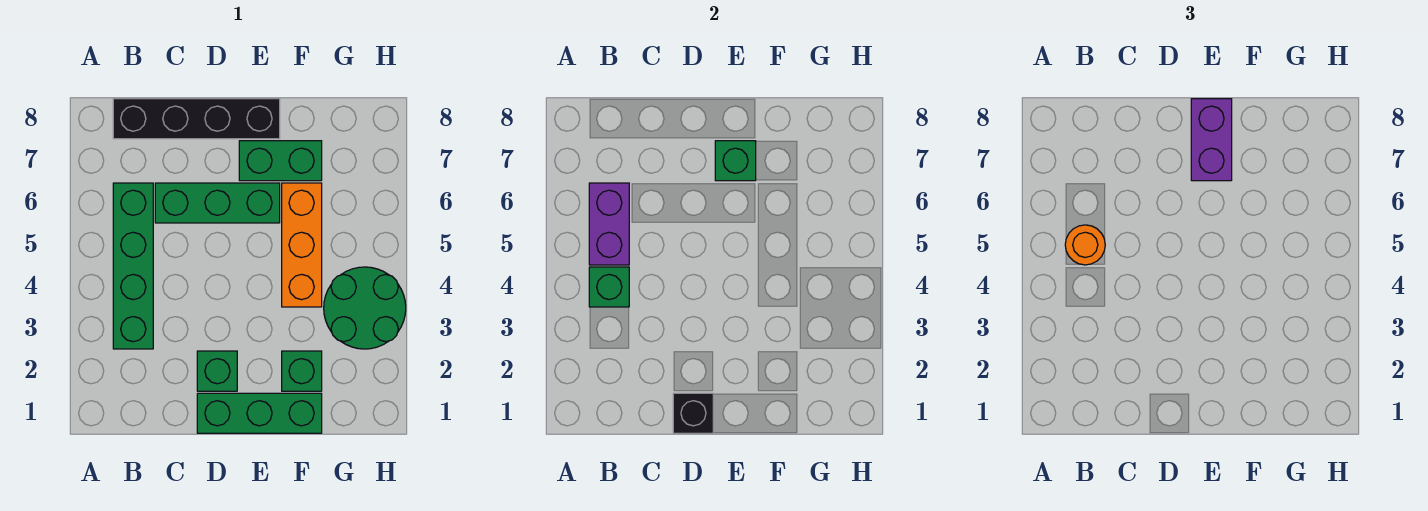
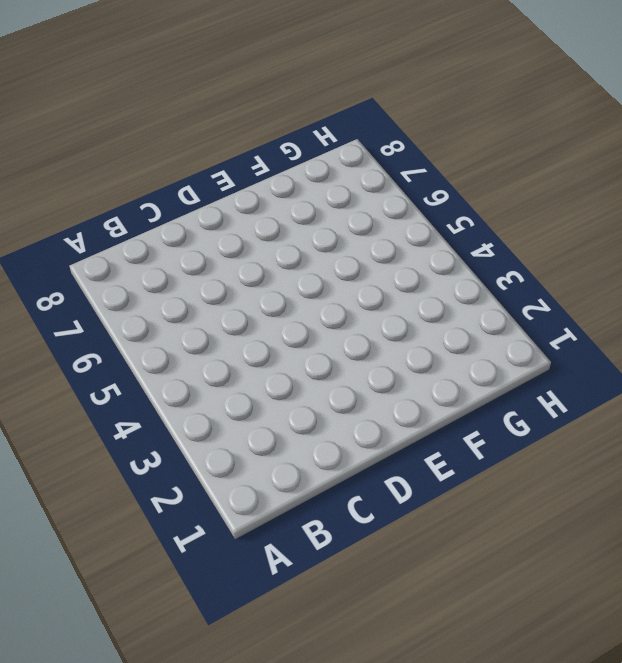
none -> green 1x4 brick [113,183,153,349]
none -> black 1x4 brick [113,99,280,139]
none -> green 1x3 brick [155,183,280,223]

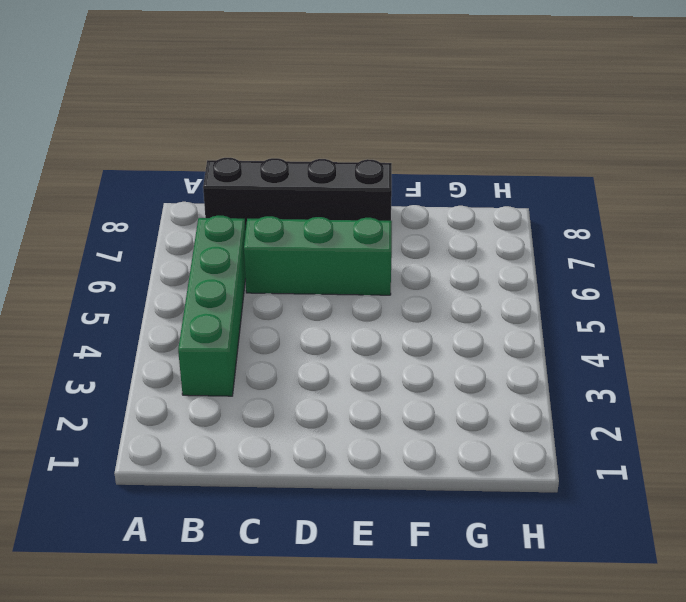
none -> green 1x3 brick [197,393,322,433]
none -> green 1x1 brick [197,351,237,391]
none -> green 1x2 brick [239,141,322,181]

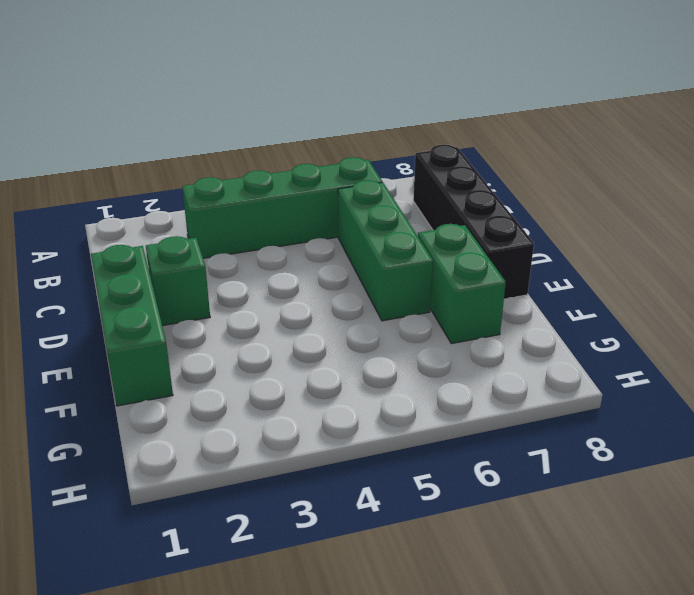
none -> green 1x1 brick [282,351,322,391]
none -> orange 1x3 brick [282,183,322,307]
none -> green 2x2 round brick [324,267,406,349]

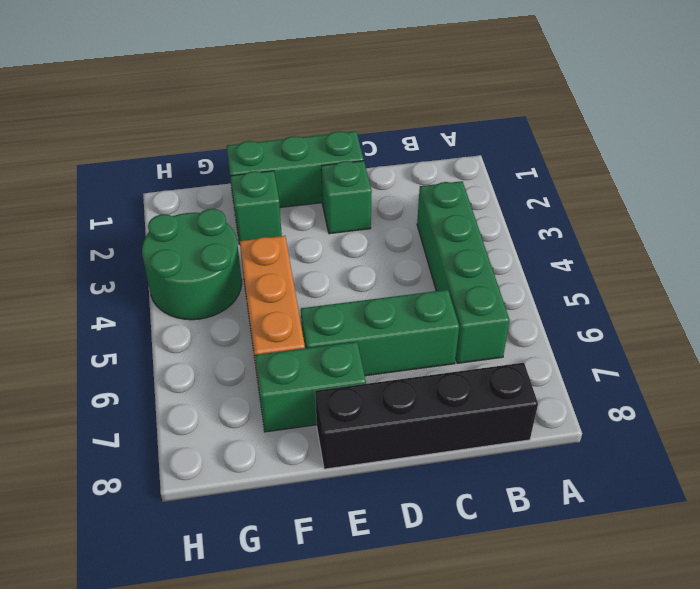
none -> green 1x1 brick [589,267,629,307]
none -> purple 1x2 brick [589,183,629,265]
none -> black 1x1 brick [673,393,713,433]

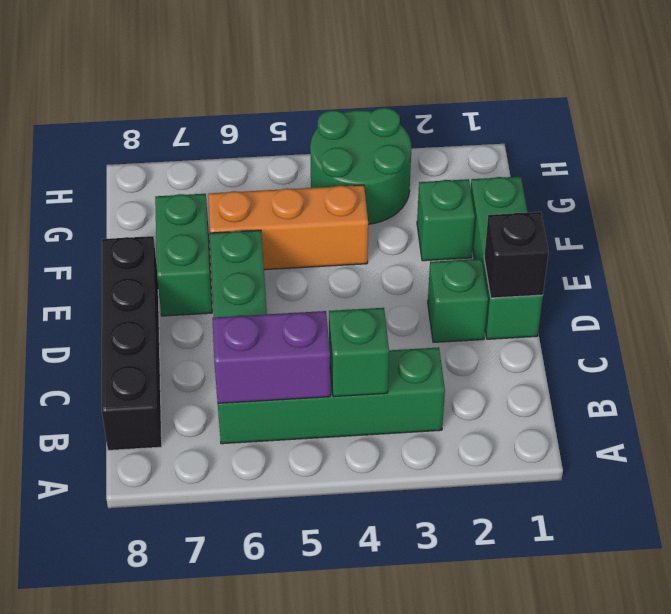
none -> green 1x1 brick [715,141,756,181]
none -> orange 1x1 round brick [1065,225,1105,265]
none -> purple 1x2 brick [1191,99,1232,181]

